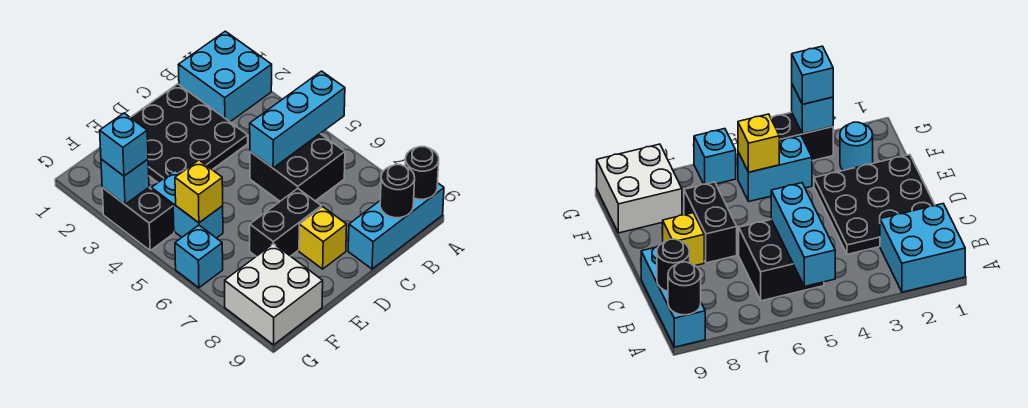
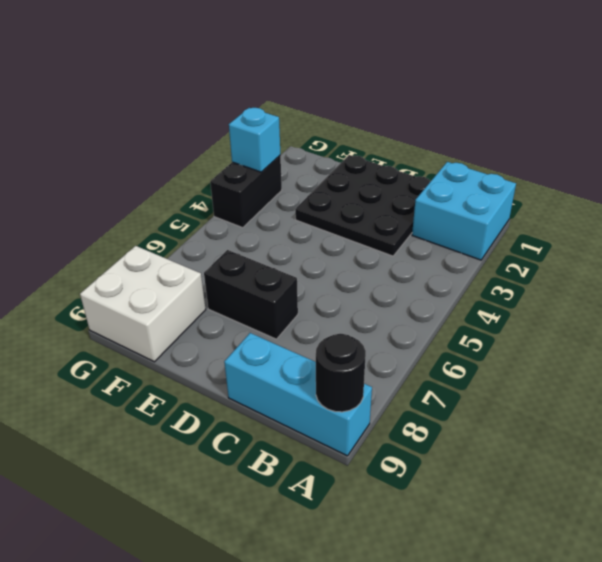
none -> black 2x2 brick [250,134,345,201]
none -> yellow 1x1 brick [299,207,347,269]
none -> cyan 1x1 round brick [840,122,873,171]

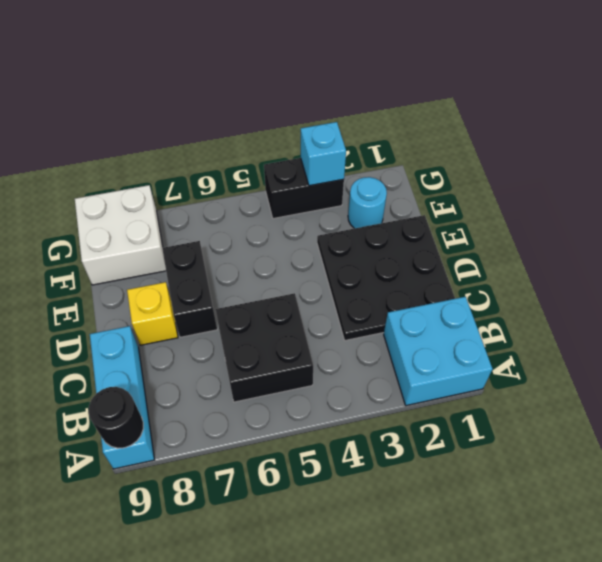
none -> cyan 1x2 brick [151,170,223,238]
none -> cyan 1x1 brick [175,225,223,288]
none -> cyan 1x3 brick [250,71,345,168]

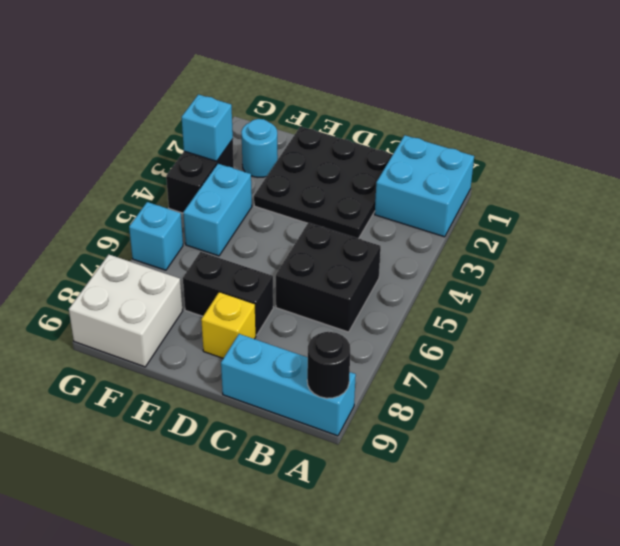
none -> cyan 1x3 brick [250,71,345,168]
none -> black 1x1 round brick [380,165,415,218]
none -> yellow 1x1 brick [175,160,223,223]

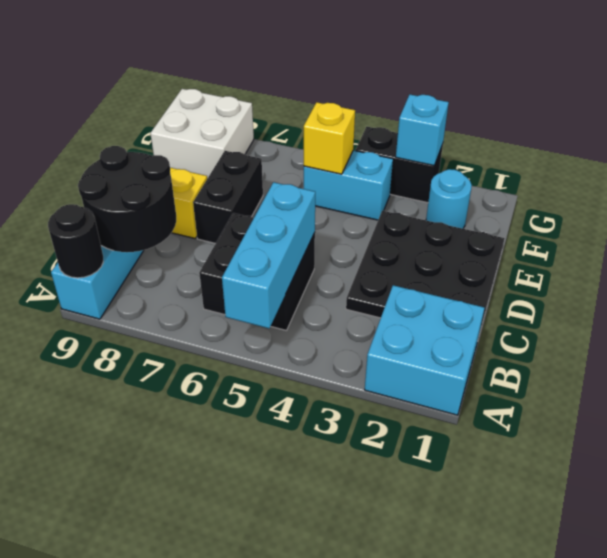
black 2x2 round brick [78,146,176,252] -> black 1x1 round brick [380,165,415,218]
none -> cyan 1x1 brick [175,225,223,288]
none -> cyan 1x1 brick [100,113,148,176]

